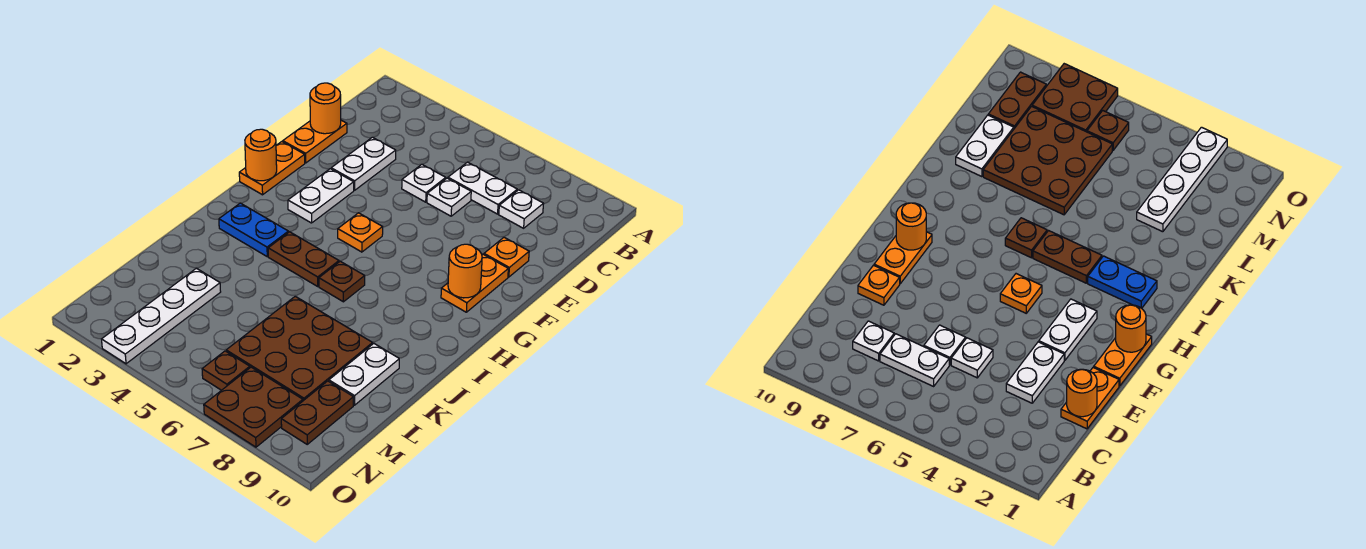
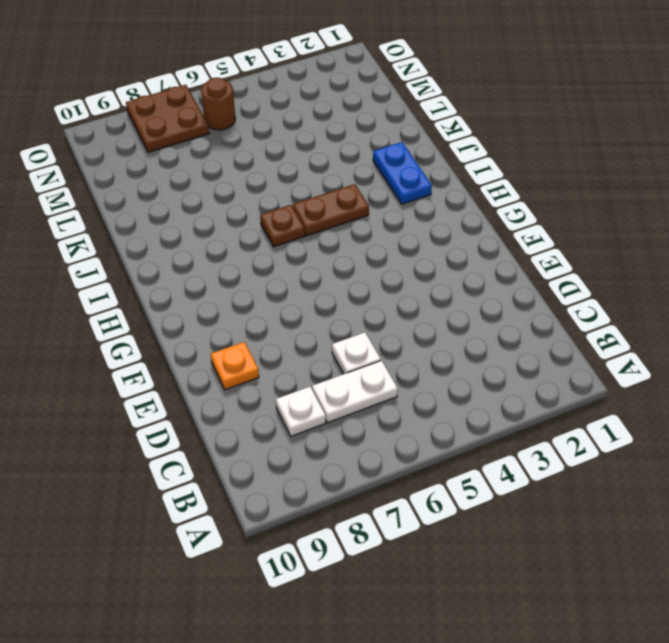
blue 1x2 plate [373,142,432,204] -> blue 1x2 plate turned to [219,203,288,256]
brown 1x1 round brick [201,78,235,130] -> brown 1x1 plate [202,351,250,390]
none -> orange 1x2 plate [283,120,347,163]
none -> white 1x2 plate [331,137,396,190]
none -> white 1x1 plate [402,164,446,202]

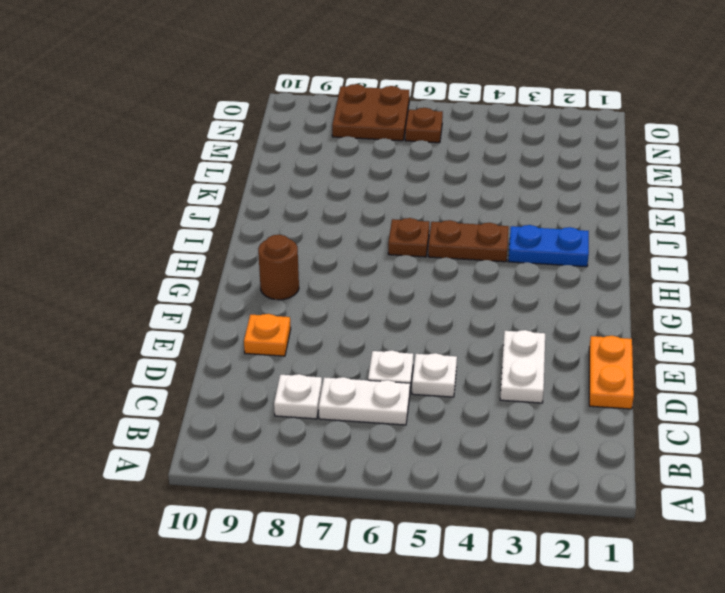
brown 1x1 round brick [258,235,299,300] -> orange 1x2 plate [441,254,508,312]
none -> orange 1x2 plate [239,142,305,195]
none -> white 1x2 plate [288,169,354,223]
none -> orange 1x1 plate [338,213,383,252]

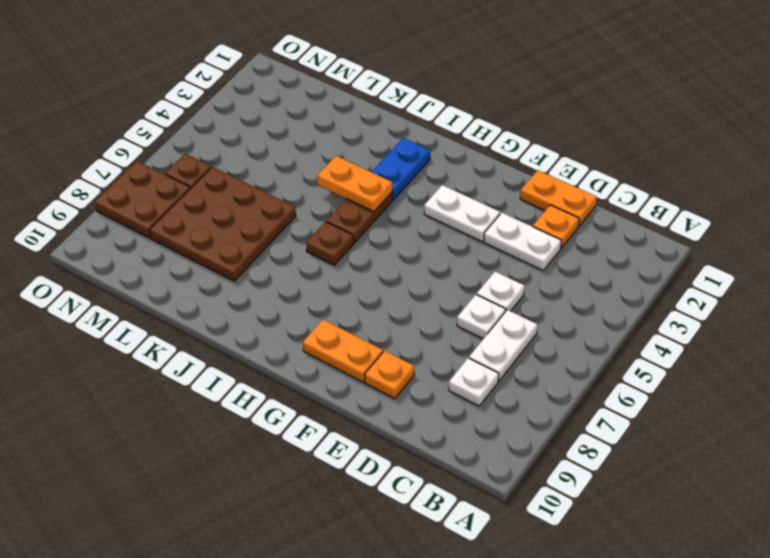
orange 1x1 plate [533,205,579,248] -> orange 1x1 plate moved to [338,213,383,252]
orange 1x2 plate [317,156,393,212] -> orange 1x2 plate moved to [239,142,305,195]
none -> white 1x2 plate [329,344,399,405]
none -> white 1x4 plate [102,268,221,364]
none -> brown 1x2 plate [281,381,353,444]

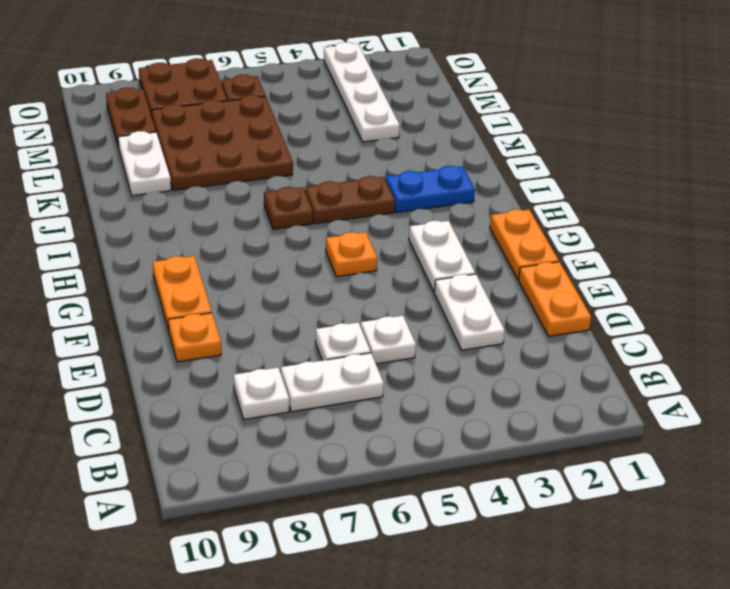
none -> orange 1x1 round brick [310,83,341,134]
none -> orange 1x1 round brick [245,129,277,181]
none -> orange 1x1 round brick [448,244,482,298]

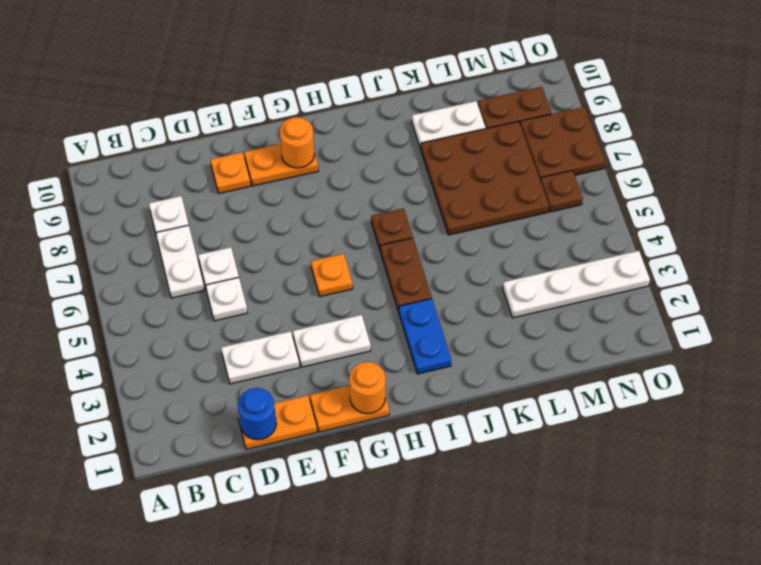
blue 1x1 round brick [238,388,276,440] -> orange 1x1 round brick [310,83,341,134]

